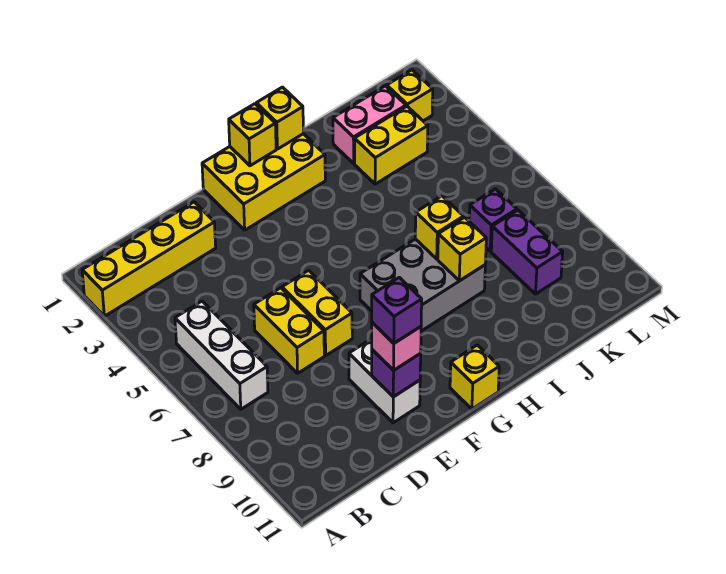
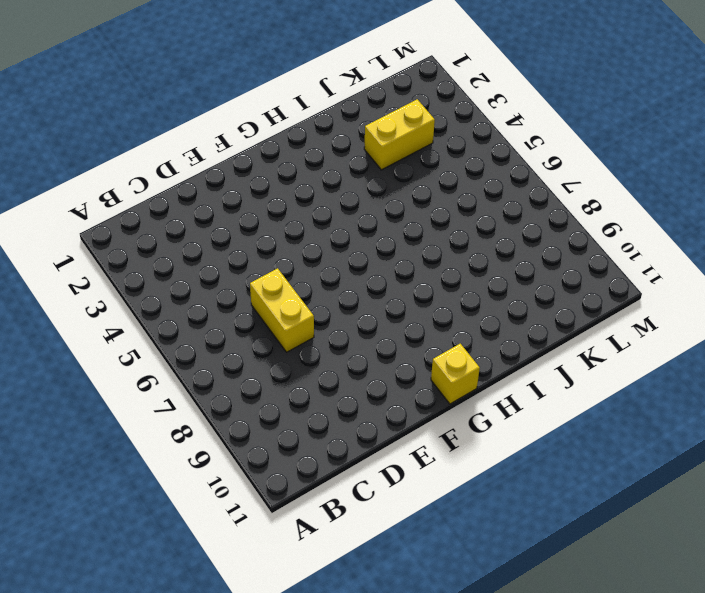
none -> yellow 1x4 brick [82,202,216,316]
none -> white 1x3 brick [175,301,268,409]
none -> yellow 1x2 brick [282,270,352,355]

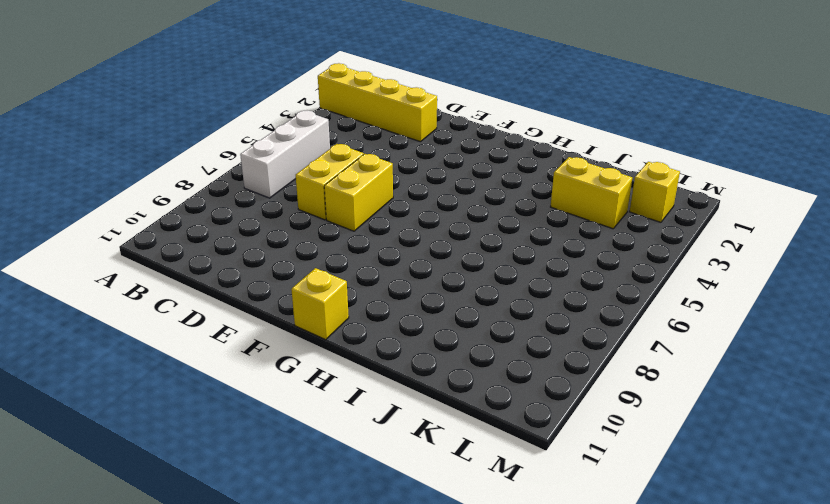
none -> white 1x2 brick [349,339,420,423]
none -> yellow 2x3 brick [202,134,325,230]
none -> grey 2x3 brick [360,239,485,331]

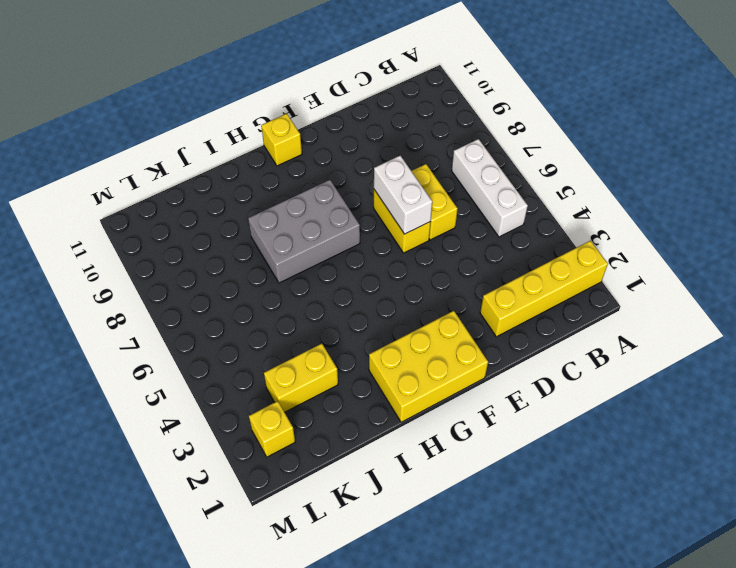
white 1x2 brick [374,156,432,234] -> white 1x2 brick moved to [349,339,420,423]
none -> pink 1x2 brick [333,86,406,163]
none -> purple 1x1 brick [469,189,517,251]
none -> purple 1x2 brick [491,210,563,294]

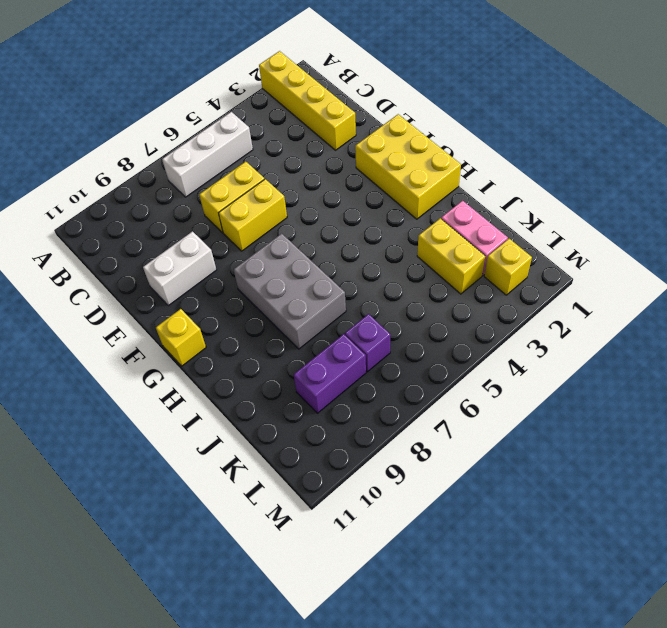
none -> purple 1x1 brick [372,350,421,397]
none -> yellow 1x1 brick [229,104,276,166]
none -> yellow 1x1 brick [256,87,303,149]

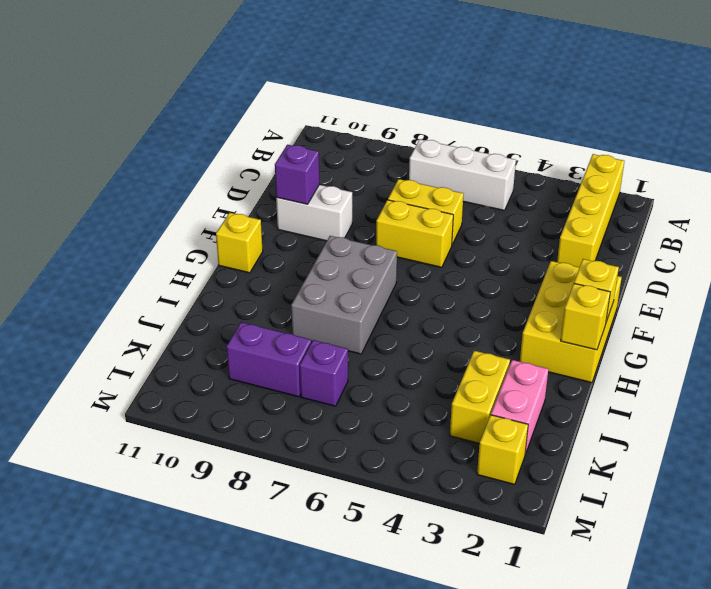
none -> yellow 1x1 brick [415,196,464,259]
none -> yellow 1x1 brick [438,217,486,281]
none -> pink 1x1 brick [372,323,421,370]

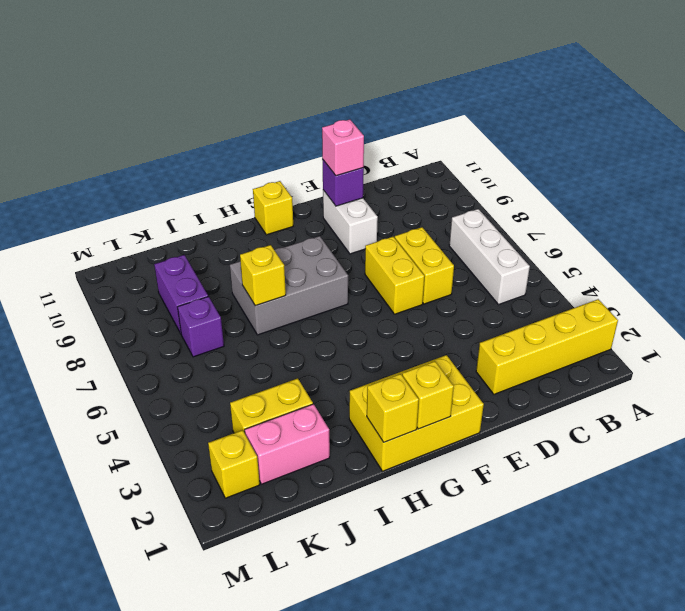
none -> yellow 1x1 brick [438,217,486,281]
none -> purple 1x1 brick [372,277,422,343]

